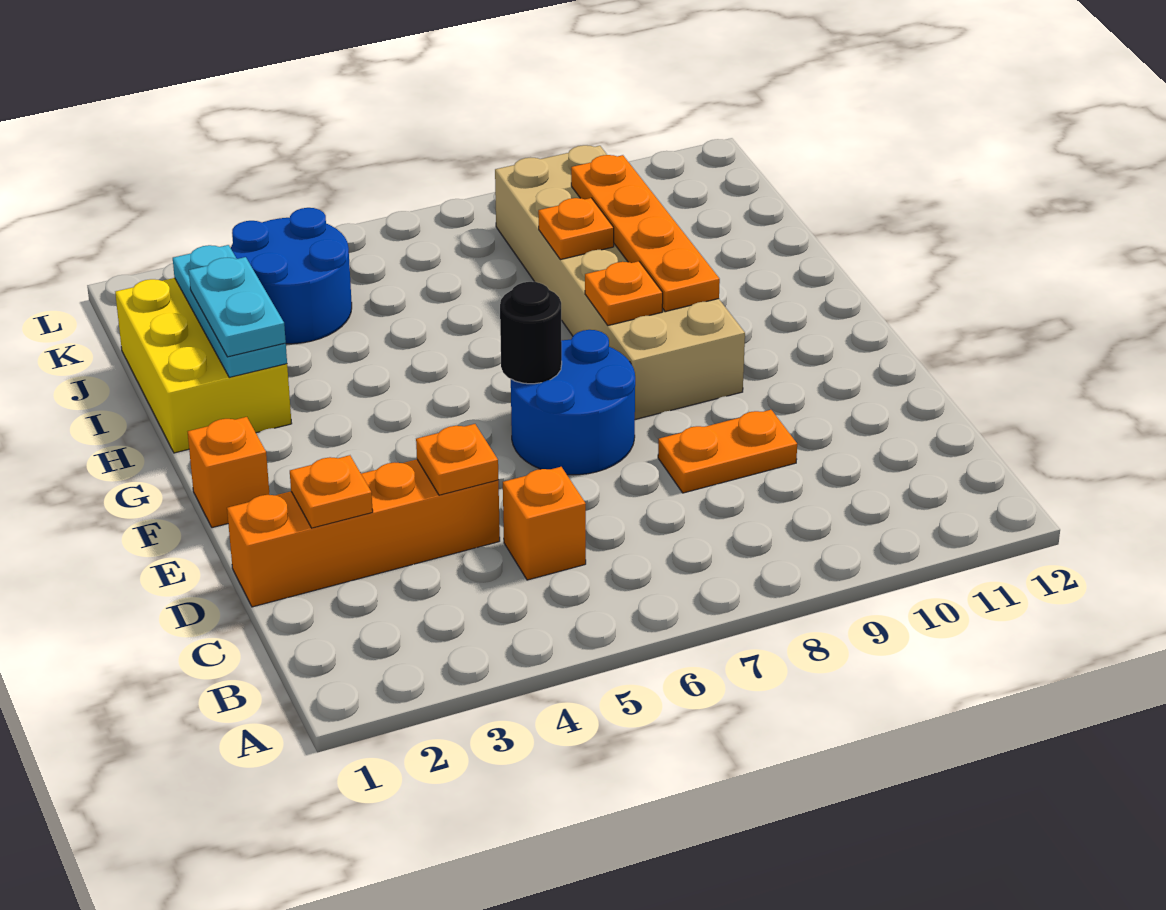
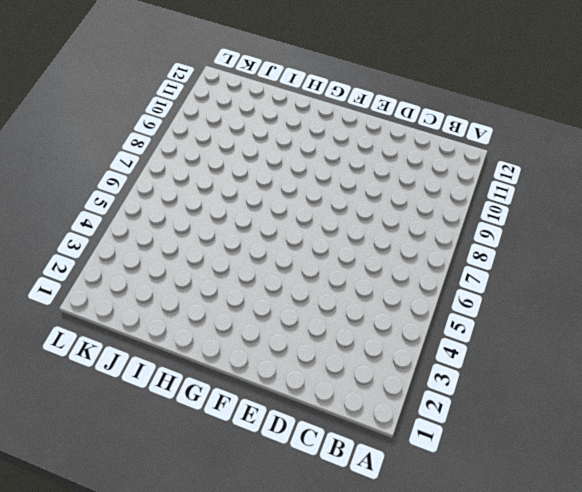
none -> orange 1x1 brick [503,467,586,580]
none -> orange 1x4 brick [227,460,500,607]
none -> orange 1x2 plate [658,410,797,493]

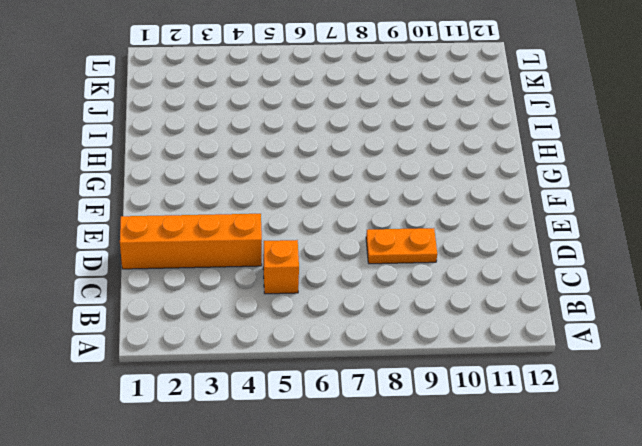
none -> blue 2x2 round brick [511,330,635,475]
none -> orange 1x1 brick [188,417,270,528]
none -> tan 2x6 brick [495,145,745,420]

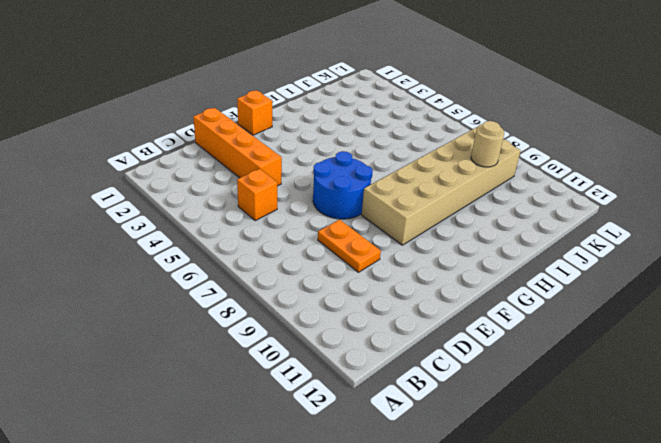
tan 1x1 round brick [471,121,504,167] -> orange 1x4 plate [571,155,720,312]
none -> yellow 2x3 brick [115,278,292,453]
none -> blue 2x2 round brick [231,208,352,344]
none -> orange 1x1 plate [290,455,373,528]

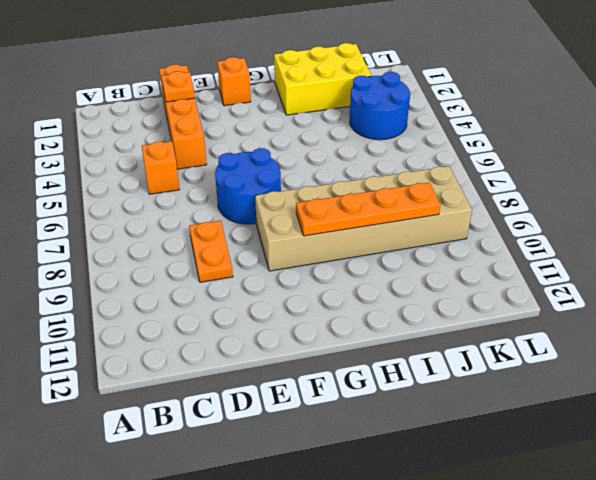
none -> orange 1x1 plate [416,424,498,495]
none -> black 1x1 round brick [500,282,562,384]
none -> orange 1x1 plate [585,261,663,325]

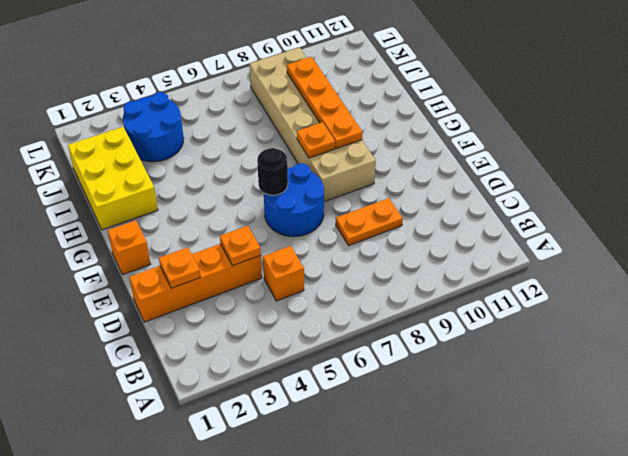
none -> cyan 1x3 plate [173,245,287,377]
none -> orange 1x1 plate [538,198,614,260]
none -> cyan 1x2 plate [189,257,286,357]

